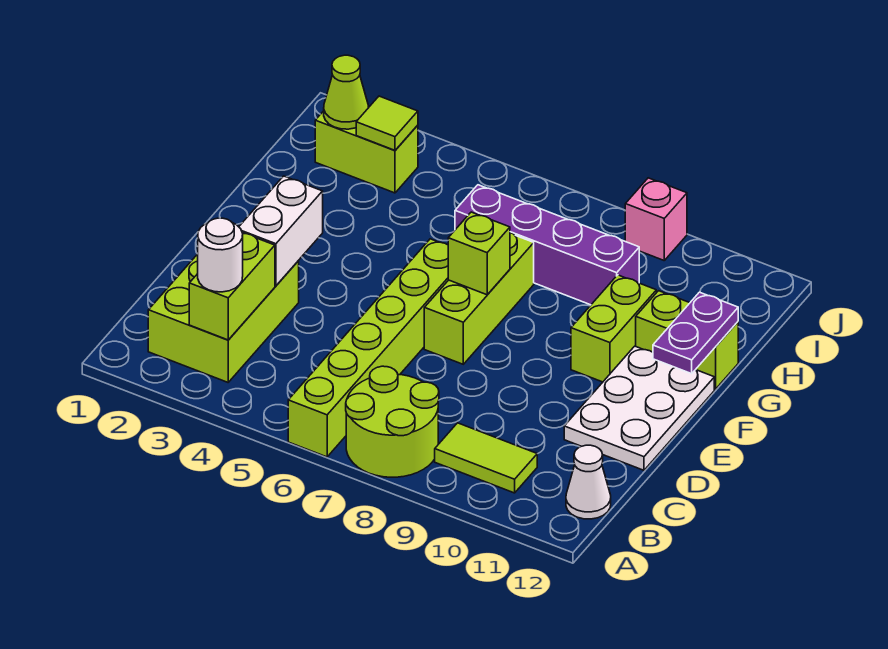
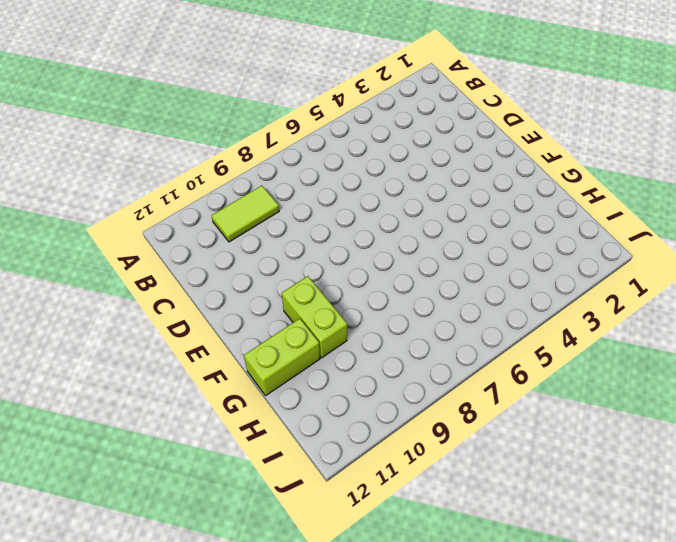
none -> lime 1x6 brick [288,239,448,457]
none -> lime 2x2 round brick [346,366,439,477]
none -> lime 2x3 brick [148,254,299,382]

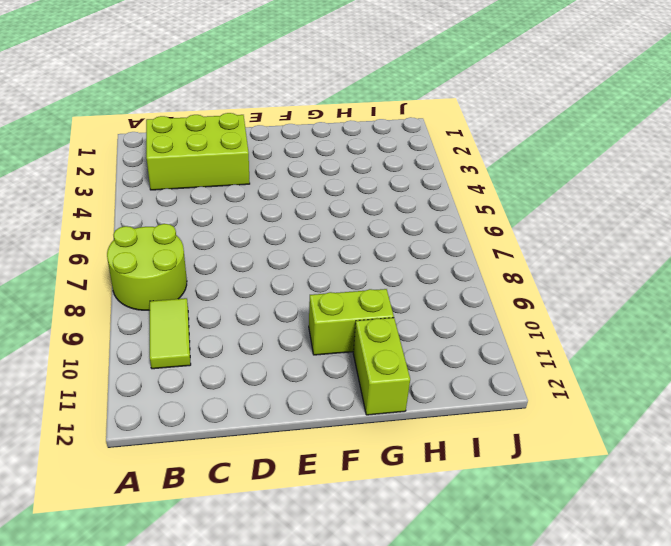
none -> lime 1x6 brick [288,239,448,457]
none -> white 1x1 cone [566,445,611,519]
none -> white 2x3 plate [564,346,714,470]

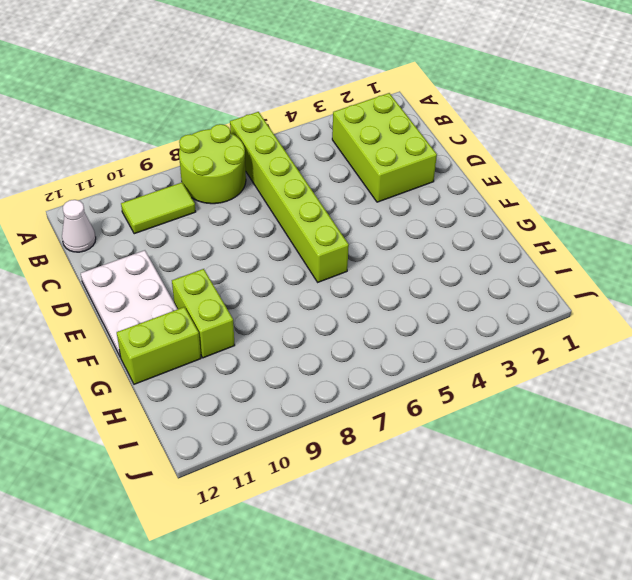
none -> lime 1x3 brick [424,232,534,364]
none -> purple 1x4 brick [455,185,639,305]
none -> lime 1x2 brick [315,111,418,193]

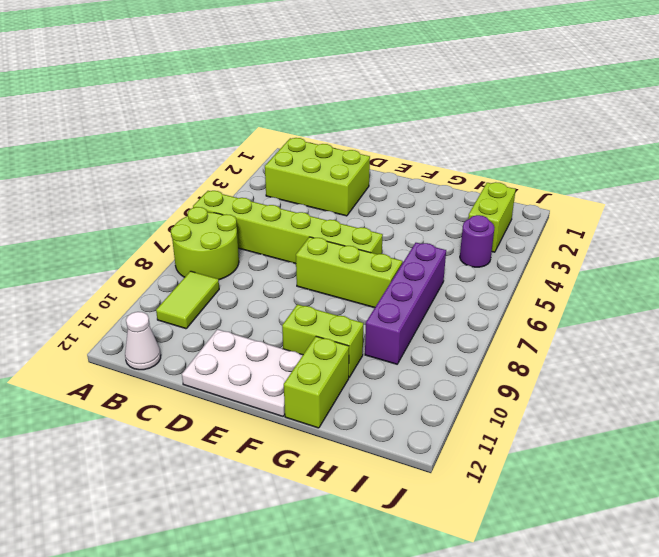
purple 1x1 round brick [460,215,495,267] -> none
none -> pink 1x1 brick [625,178,687,260]
none -> lime 1x2 brick [189,233,275,340]
none -> white 1x2 brick [239,176,323,286]

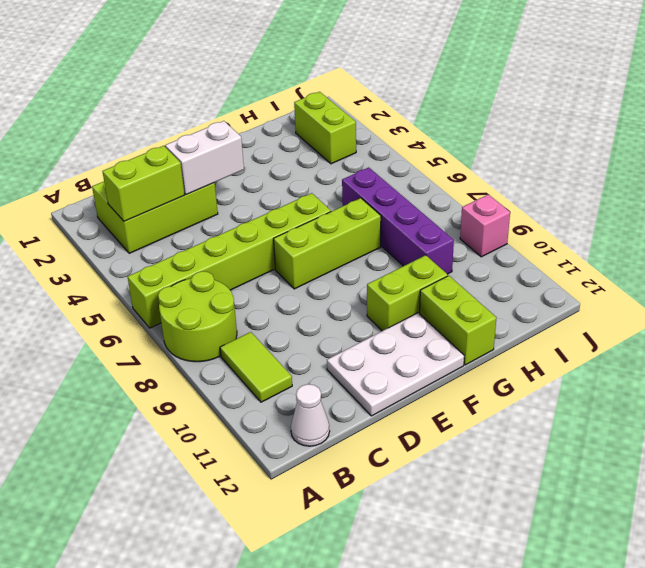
none -> lime 1x1 brick [448,212,510,295]
none -> purple 1x2 plate [653,292,738,374]
none -> lime 1x1 cone [324,55,369,129]

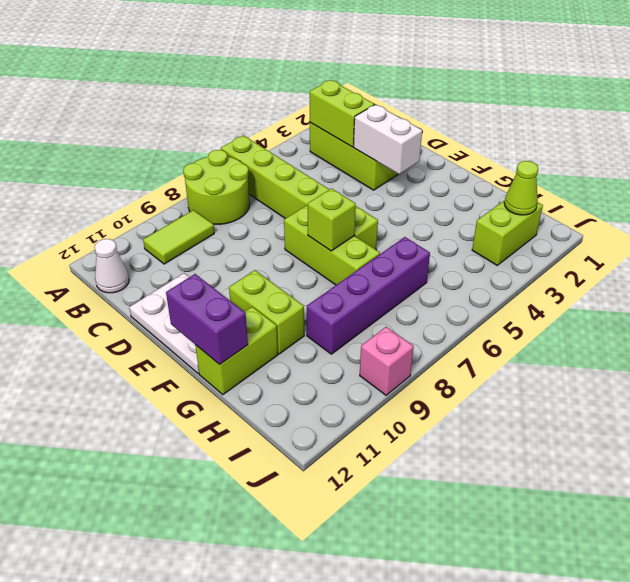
purple 1x2 brick [166,274,248,365] -> purple 1x2 plate [653,292,738,374]
none -> lime 1x1 tile [356,96,418,150]
none -> white 1x1 round brick [198,218,243,292]

